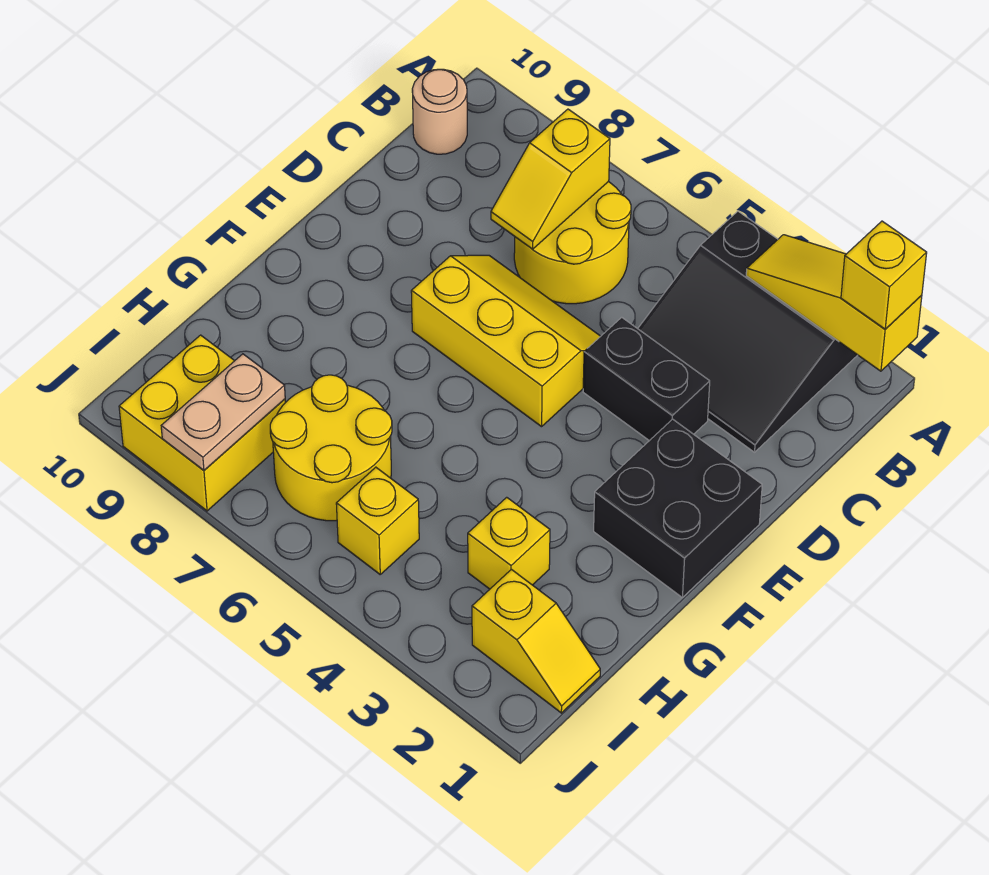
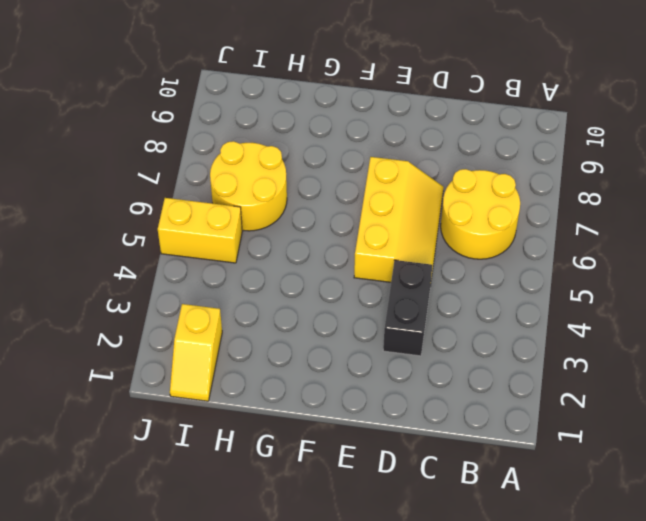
yellow 1x2 brick [158,198,242,263] -> yellow 1x1 brick [336,467,419,574]
none -> black 3x3 slope [638,211,857,452]
none -> tan 1x1 round brick [412,69,467,154]
none -> black 2x2 brick [594,419,762,597]

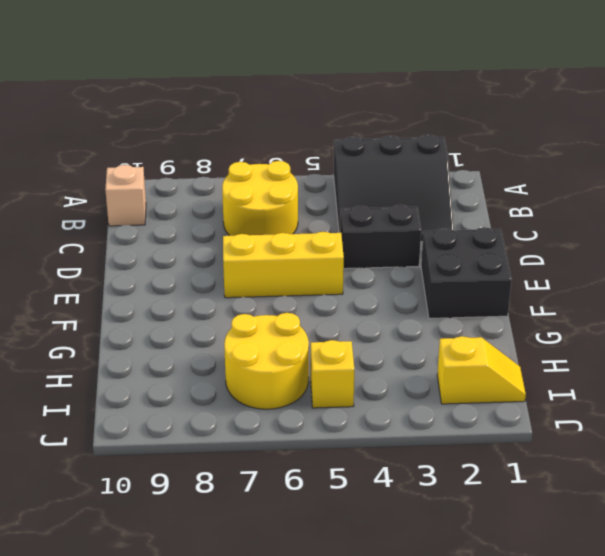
tan 1x1 brick [105,165,146,226] -> tan 1x1 round brick [412,69,467,154]
none -> yellow 1x1 brick [468,497,550,589]
none -> yellow 2x2 brick [119,335,286,511]
none -> yellow 1x3 slope [746,235,922,371]

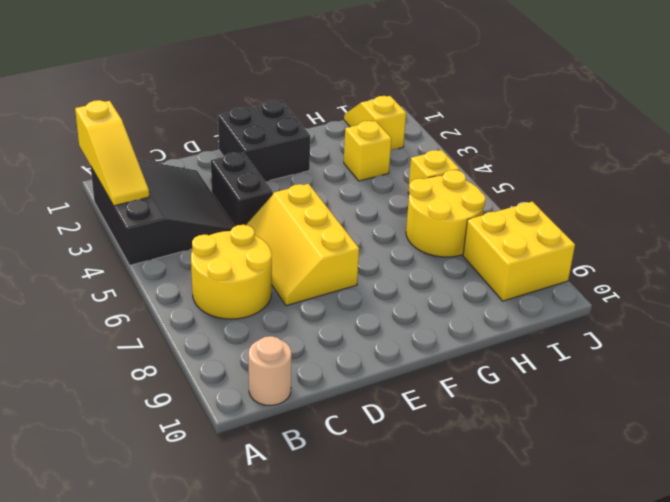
none -> yellow 1x2 slope [491,109,610,249]
none -> tan 1x2 plate [161,354,285,470]
none -> yellow 1x1 brick [841,221,927,329]

